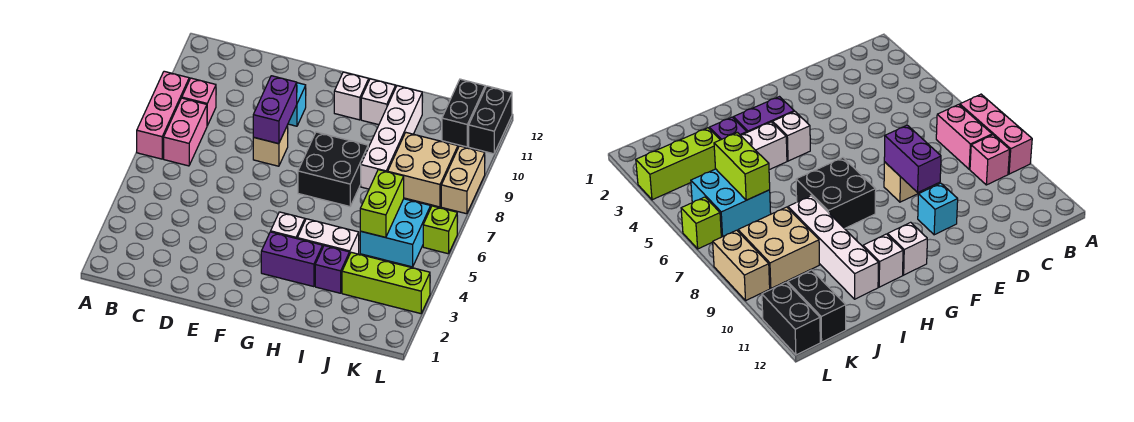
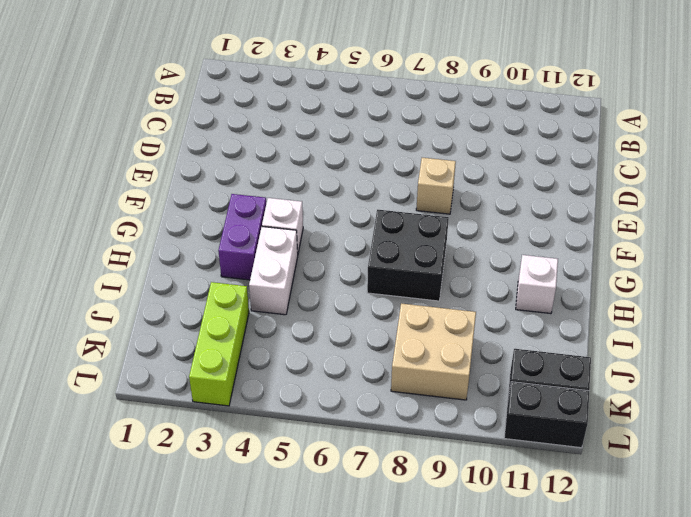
none -> pink 1x3 brick [137,71,189,159]
none -> pink 1x2 brick [164,98,207,166]
none -> pink 1x1 brick [182,78,216,126]

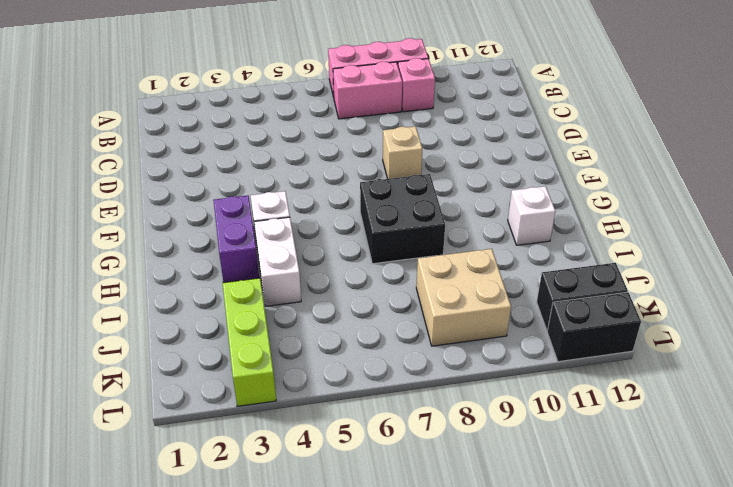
none -> cyan 1x1 brick [288,83,306,126]
none -> white 1x1 brick [334,72,369,120]
none -> purple 1x1 brick [315,246,349,293]

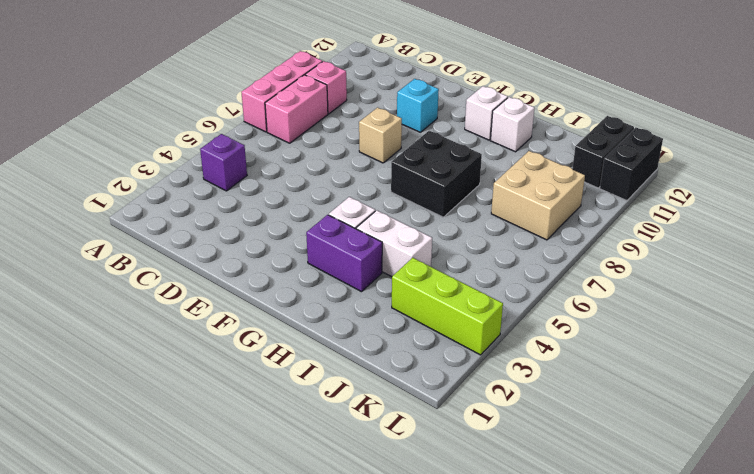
purple 1x1 brick [200,134,247,191] -> purple 1x1 brick moved to [315,246,349,293]
none -> white 1x4 brick [361,86,422,189]
none -> cyan 2x2 brick [360,199,431,267]
none -> lime 1x1 brick [423,206,457,254]

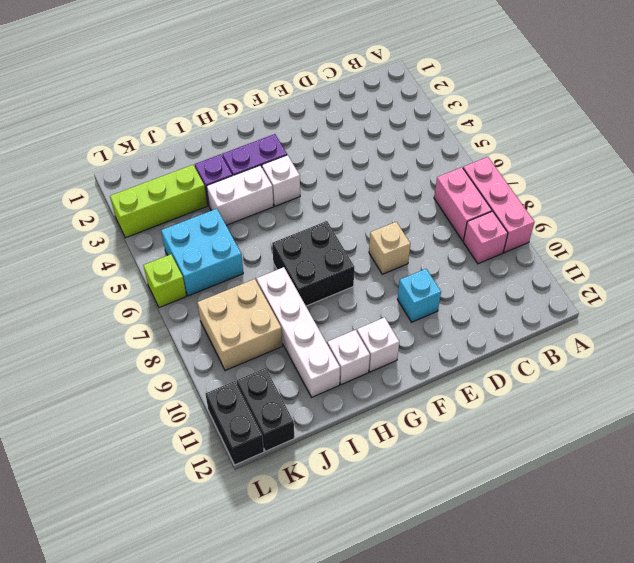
none -> tan 1x2 brick [441,146,485,214]
none -> purple 1x2 brick [253,76,297,144]
none -> lime 1x2 brick [360,170,404,237]

